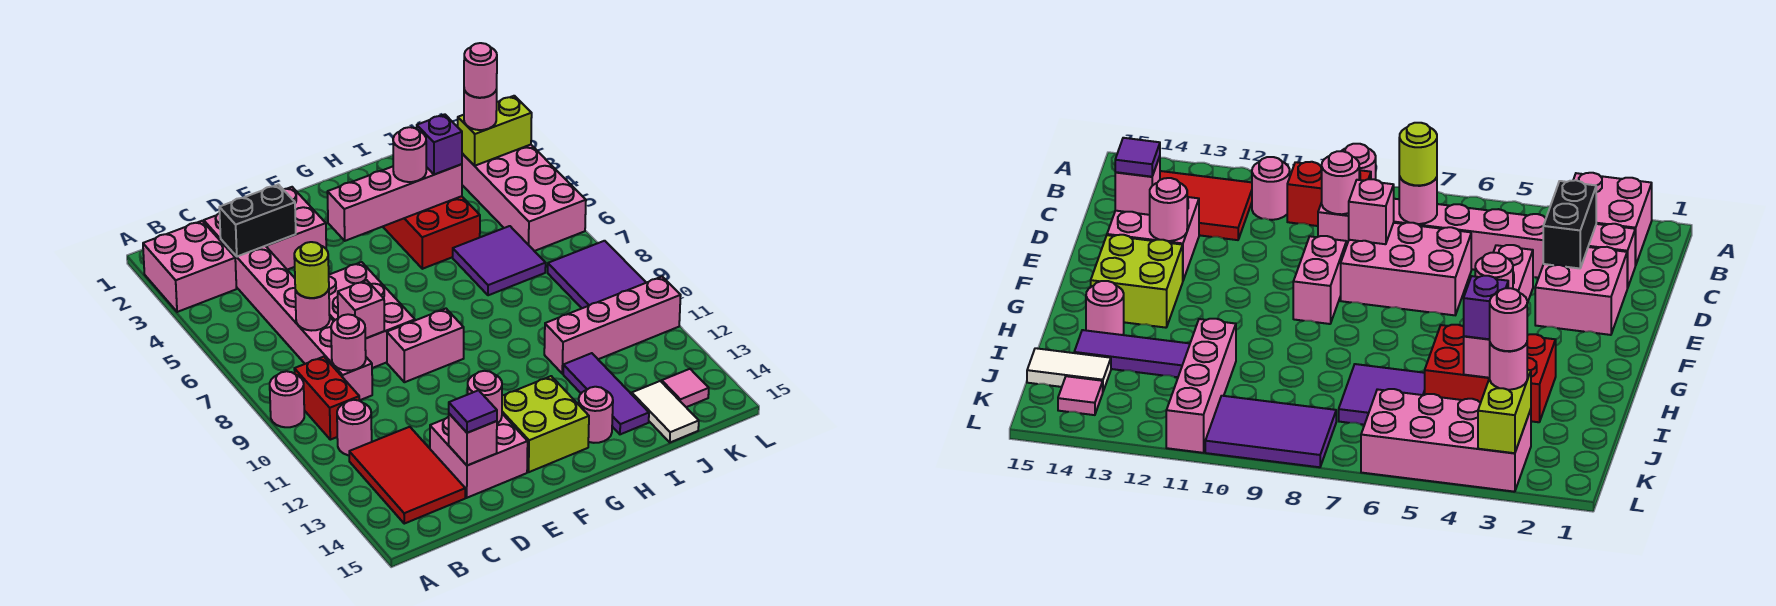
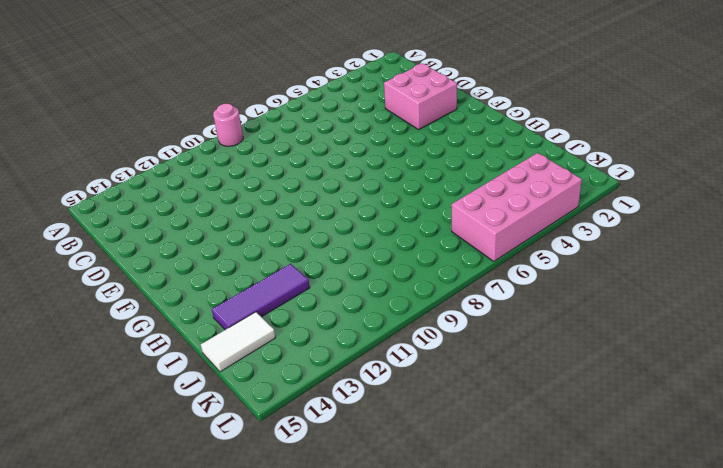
none -> pink 2x2 brick [143,221,236,312]
none -> red 1x2 brick [294,357,359,440]
none -> pink 1x1 round brick [337,400,372,455]
none -> red 2x3 tile [349,427,465,524]

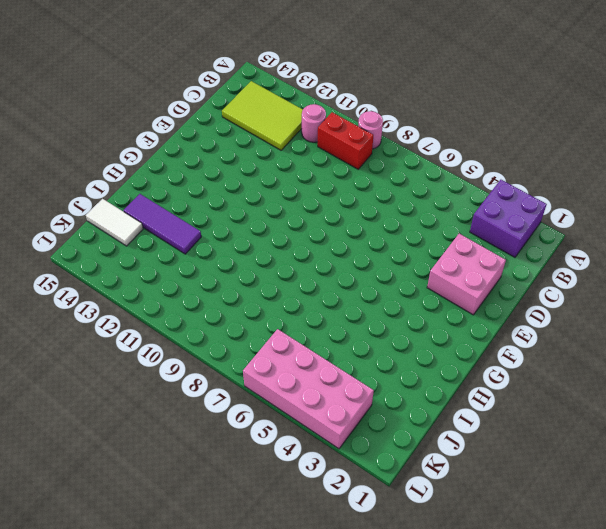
purple 2x2 brick [470,180,547,257] -> pink 2x2 brick [143,221,236,312]
lime 2x3 tile [222,81,303,150] -> red 2x3 tile [349,427,465,524]
none -> pink 1x8 brick [204,213,372,400]
none -> pink 2x3 brick [329,262,415,368]
none -> pink 2x2 brick [430,414,528,498]
none -> pink 1x2 brick [387,309,464,382]

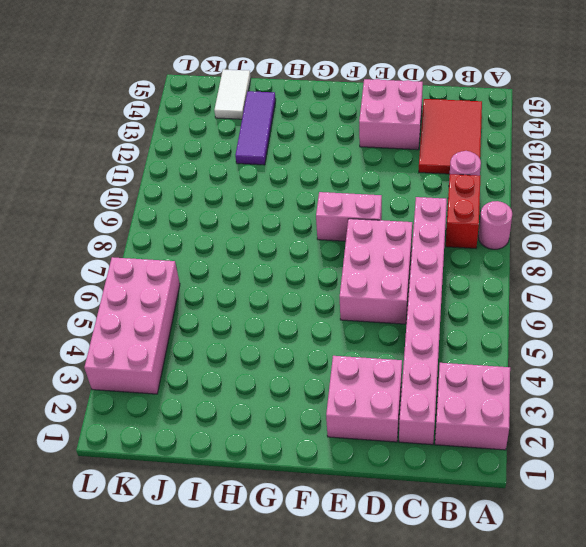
none -> lime 2x2 brick [502,376,589,472]
none -> red 2x3 brick [383,196,480,269]
none -> pink 1x1 round brick [578,387,613,443]
none -> purple 2x2 tile [453,226,546,295]

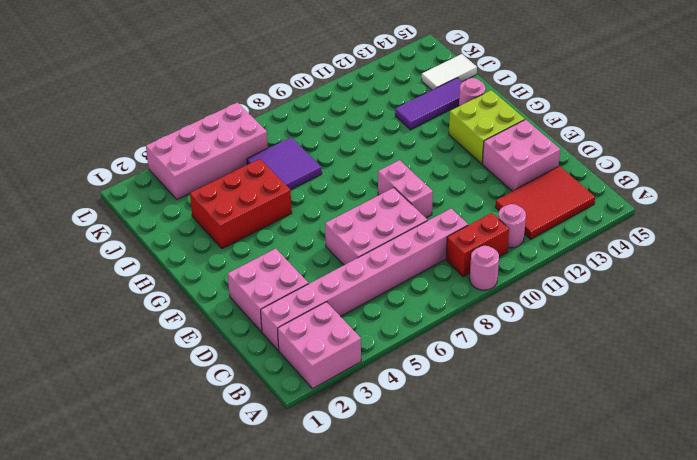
none -> pink 1x4 brick [544,277,681,374]
none -> purple 2x3 tile [548,241,646,308]
none -> pink 1x1 tile [662,369,709,407]
none -> black 1x2 brick [219,185,296,257]

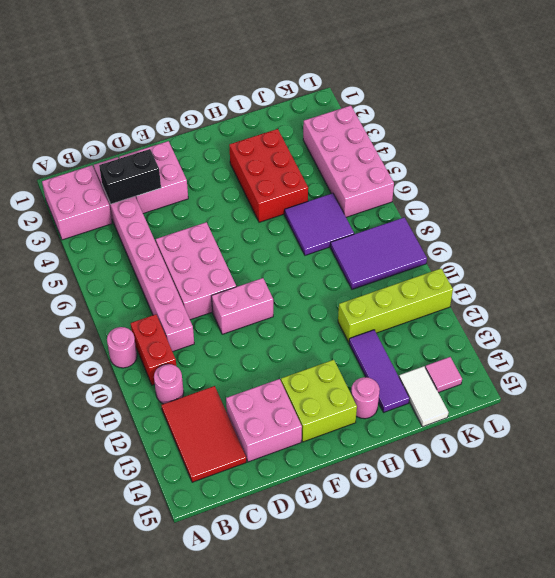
lime 1x4 brick [338,269,453,342] -> pink 1x4 brick [544,277,681,374]
purple 2x3 tile [331,217,427,289] -> purple 2x3 tile turned to [548,241,646,308]
none -> pink 1x1 round brick [295,289,330,331]
none -> pink 1x1 round brick [331,314,366,371]
none -> pink 1x1 brick [338,280,384,339]
none -> pink 1x1 brick [449,414,497,466]

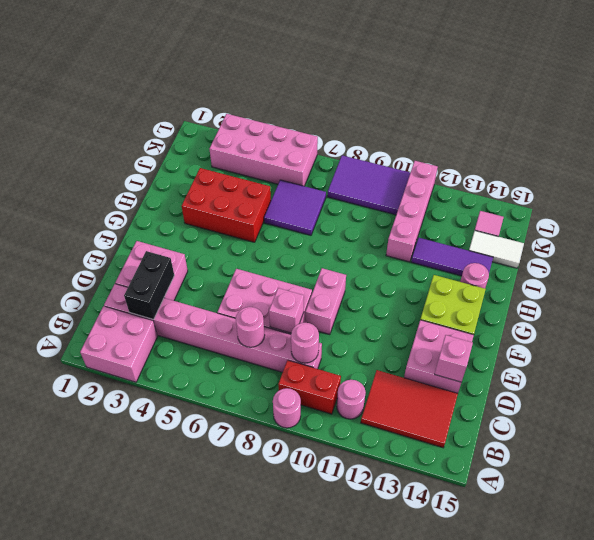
none -> pink 1x1 round brick [468,371,502,424]
none -> pink 1x4 brick [327,164,462,241]
none -> lime 1x2 brick [458,96,532,166]
none -> lime 1x1 round brick [294,242,329,298]

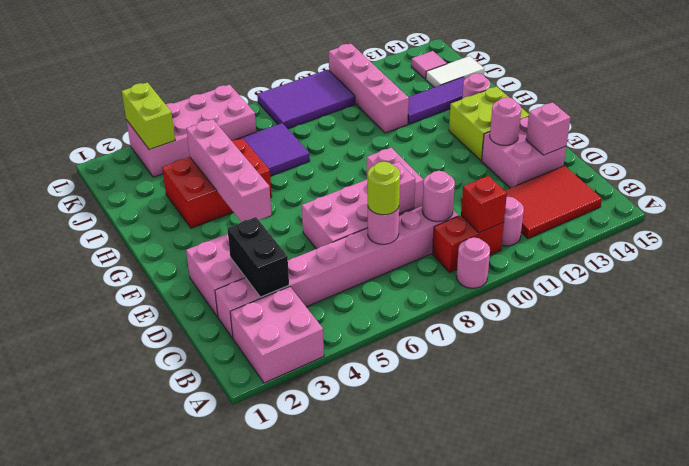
red 1x1 brick [461,176,507,233] -> none
none -> purple 1x1 tile [449,390,497,433]
none -> pink 1x1 round brick [393,127,426,182]
none -> purple 1x1 brick [417,114,462,175]
none -> pink 1x1 round brick [464,90,497,130]

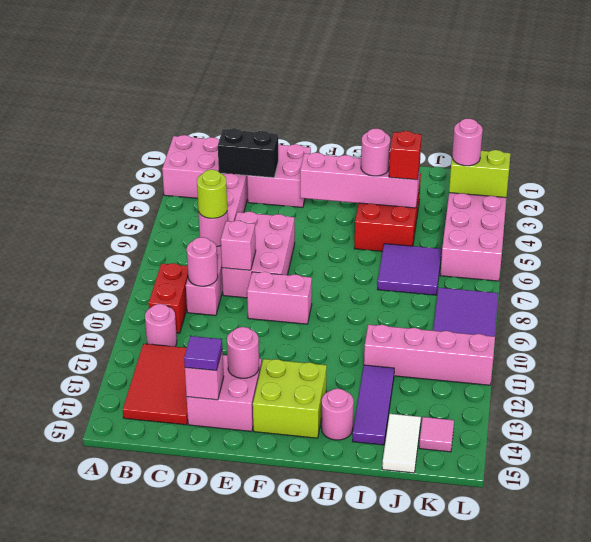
red 1x1 brick [389,131,422,180] -> purple 1x1 brick [417,114,462,175]
none -> pink 1x1 round brick [270,371,304,427]
none -> pink 1x1 round brick [464,43,497,98]

